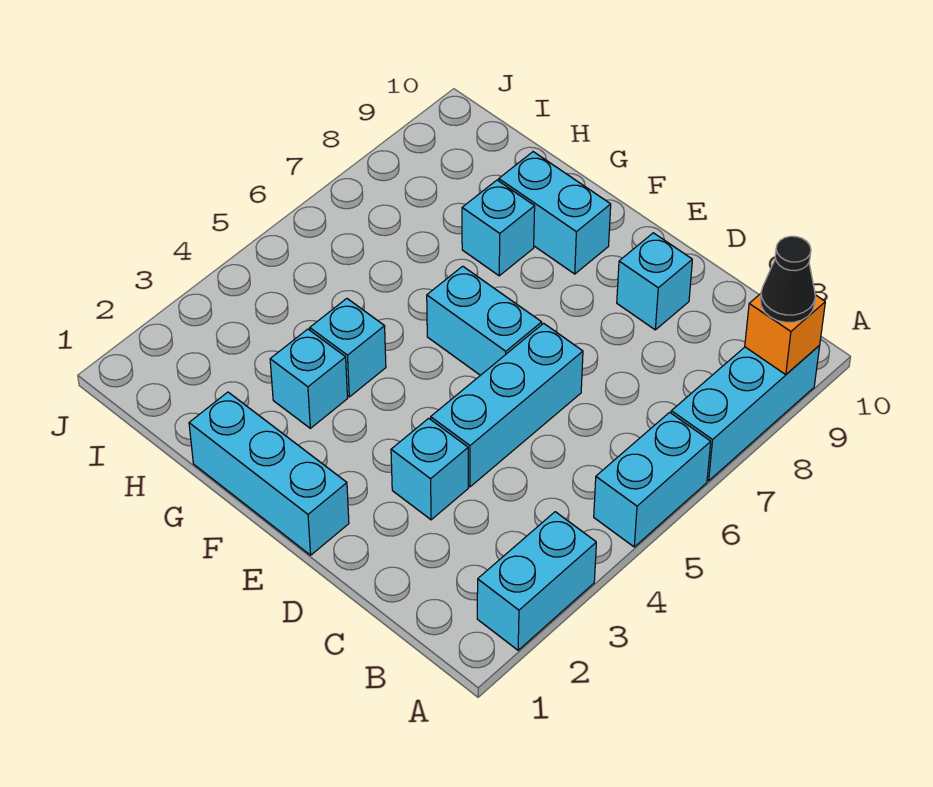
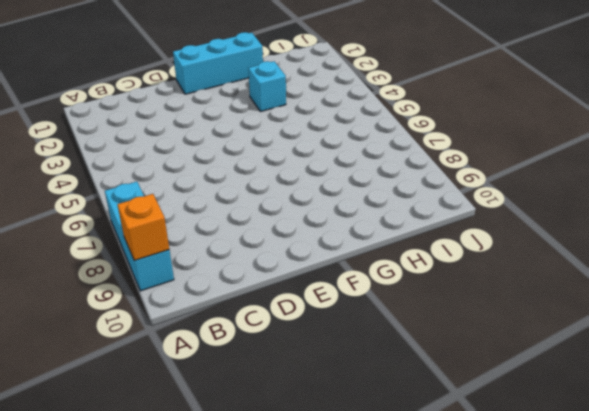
none -> cyan 1x2 brick [477,512,596,650]
none -> cyan 1x2 brick [594,412,711,547]
none -> cyan 1x1 brick [391,418,468,520]

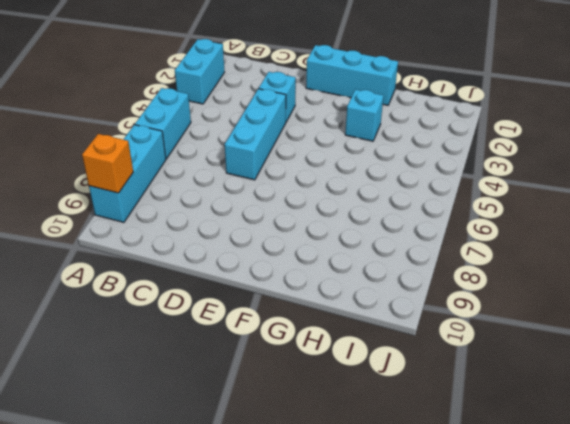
none -> cyan 1x1 brick [617,233,692,330]
none -> cyan 1x2 brick [427,266,542,375]
none -> cyan 1x2 brick [499,152,611,274]

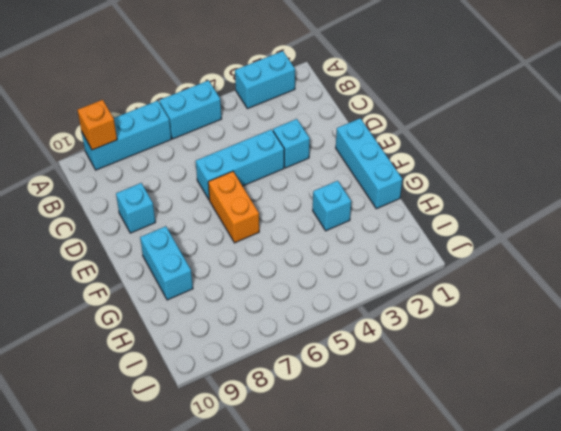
orange 1x2 brick [208,171,259,243] -> cyan 1x2 brick [427,266,542,375]
none -> cyan 1x1 brick [310,299,386,397]
none -> cyan 1x1 brick [462,180,535,276]
none -> black 1x1 cone [760,236,815,322]

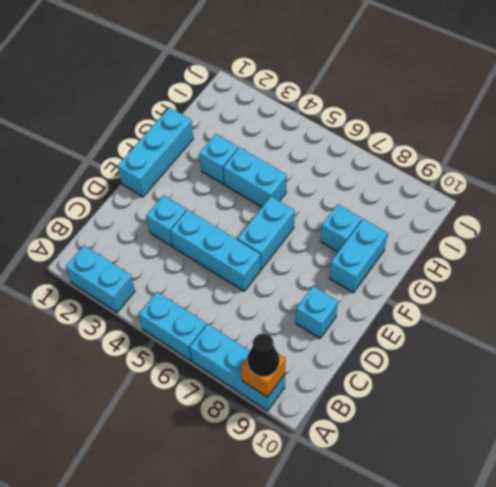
cyan 1x2 brick [223,148,287,207] -> cyan 1x1 brick [310,299,386,397]

